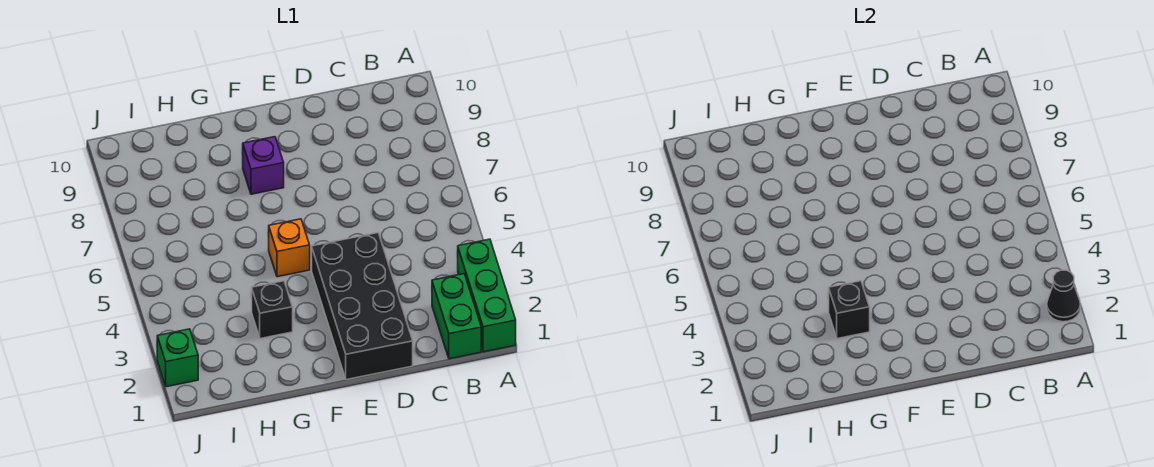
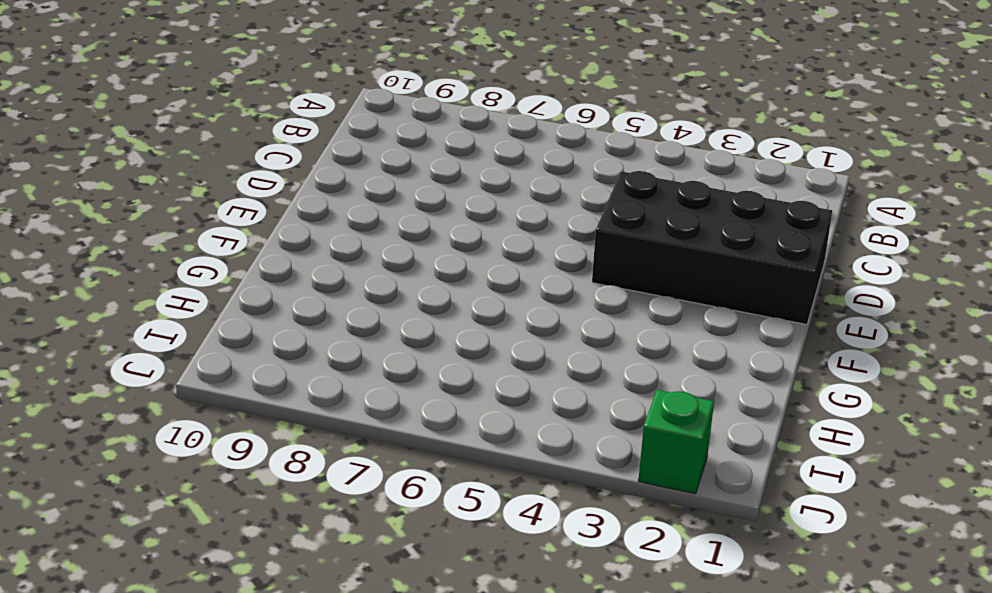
none -> green 1x3 brick [458,239,516,352]
none -> green 1x2 brick [432,274,481,359]

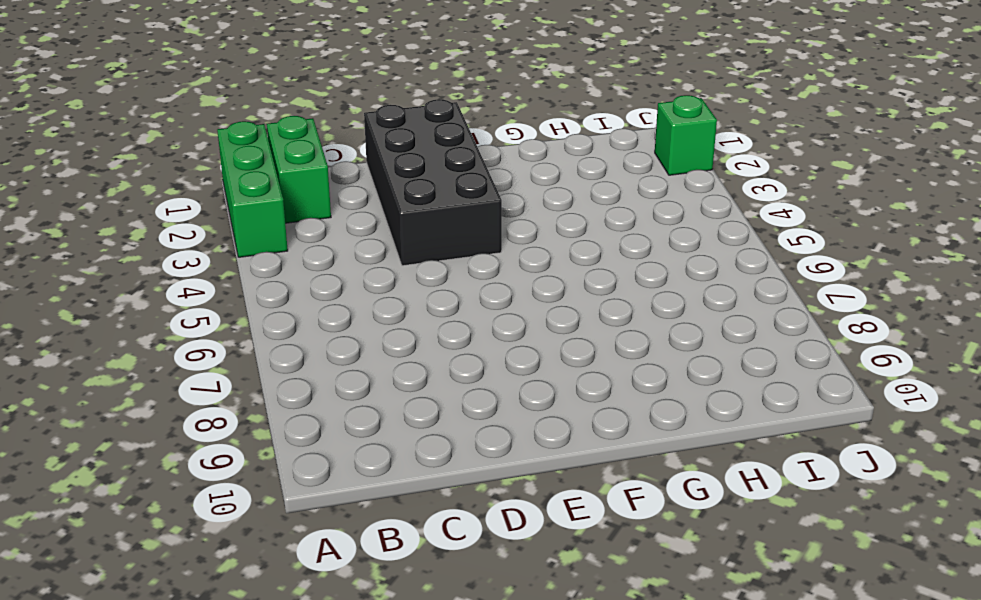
none -> orange 1x1 brick [269,219,310,277]
none -> purple 1x1 brick [243,137,284,194]

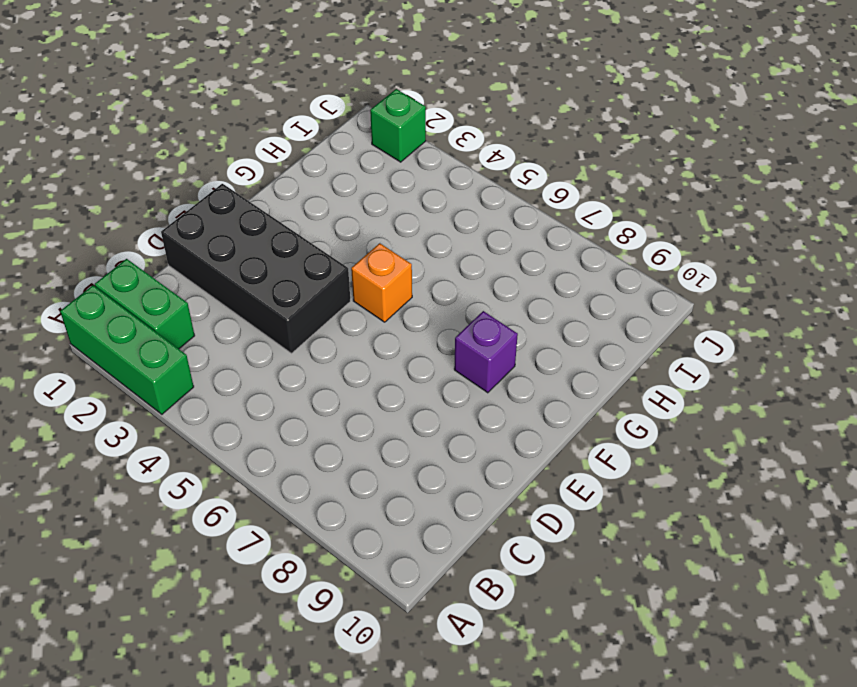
none -> black 1x1 brick [252,281,293,339]
none -> black 1x1 cone [1047,270,1080,322]

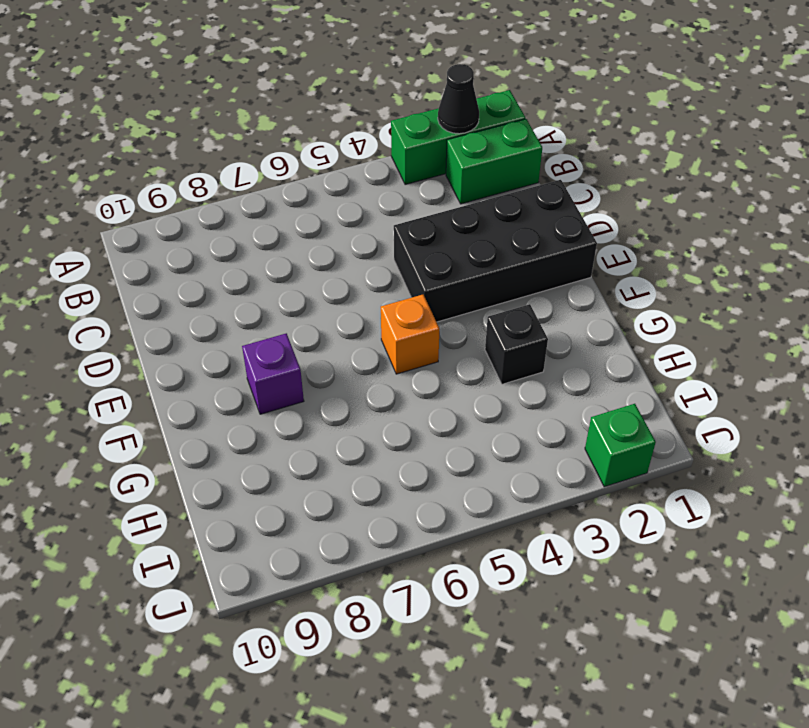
none -> black 1x1 brick [829,281,870,339]

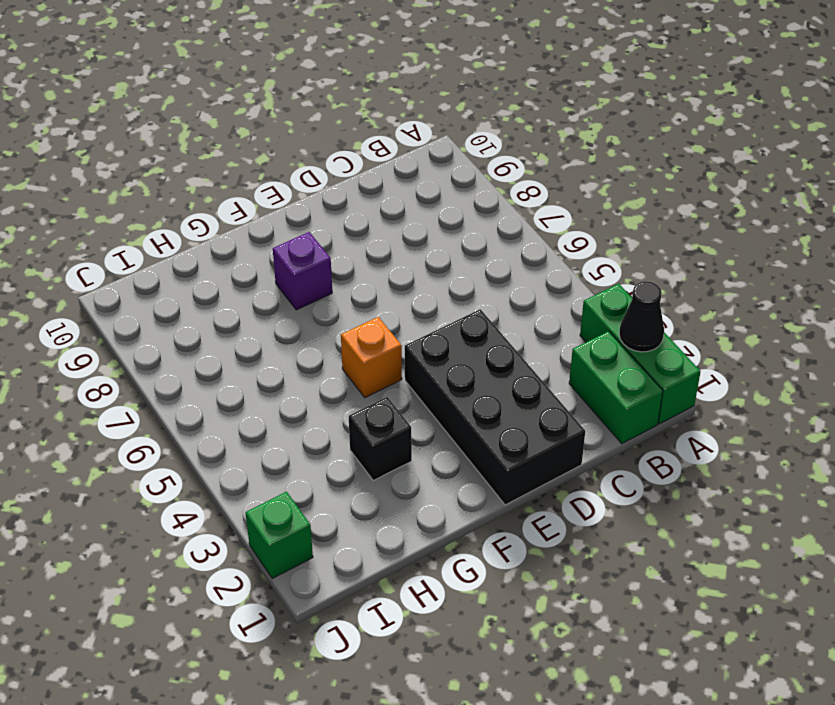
none -> black 1x1 brick [829,281,870,339]

